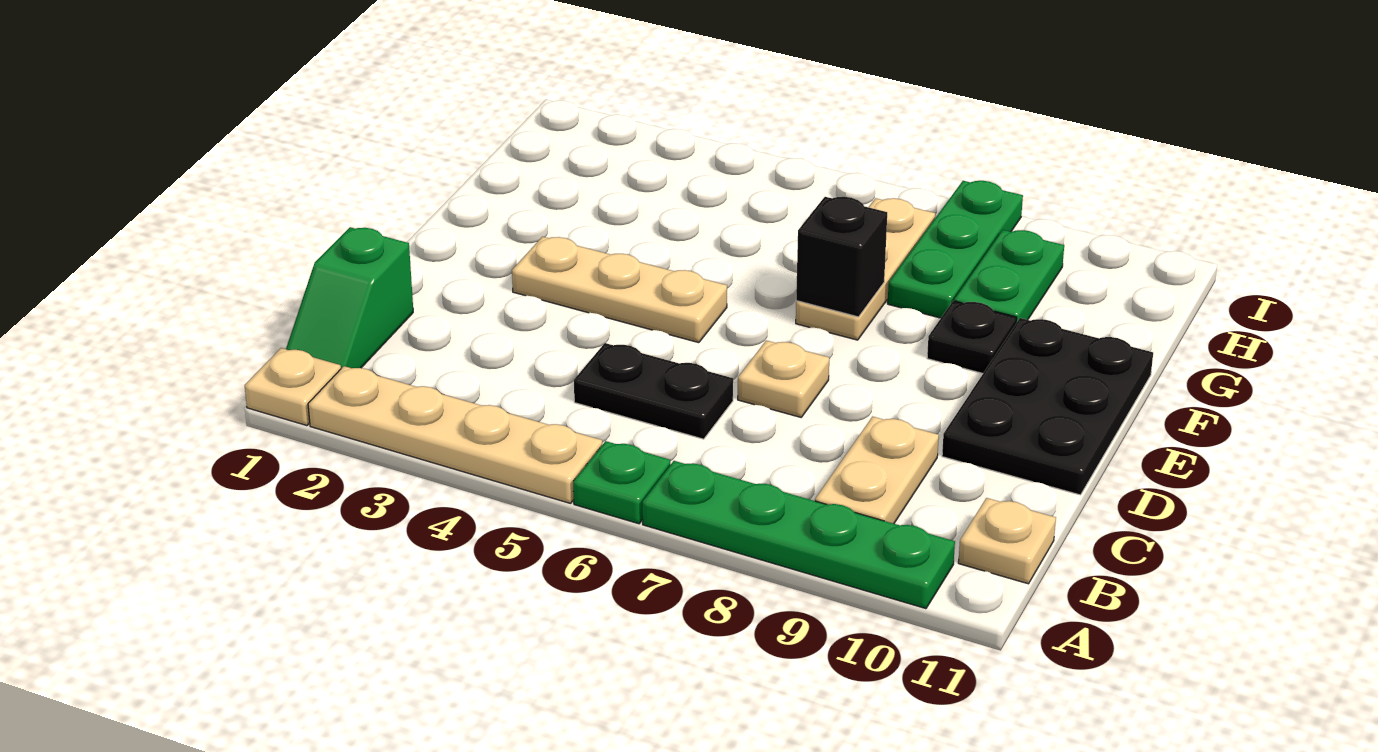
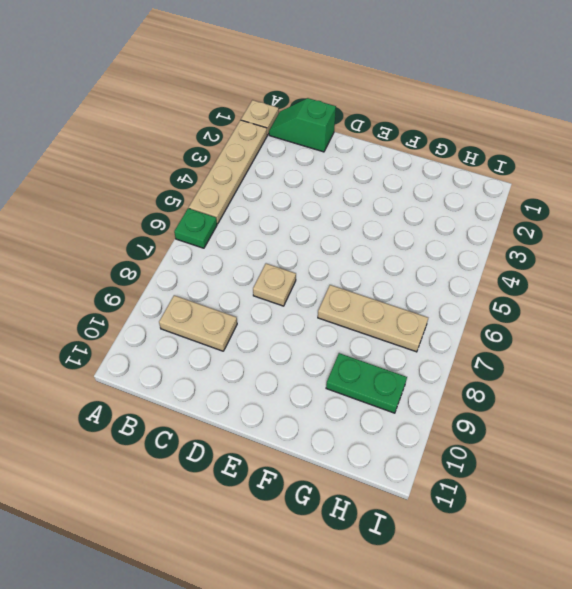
none -> green 1x4 plate [642,461,955,609]
none -> tan 1x1 plate [958,498,1056,584]
none -> black 1x2 plate [574,343,733,439]

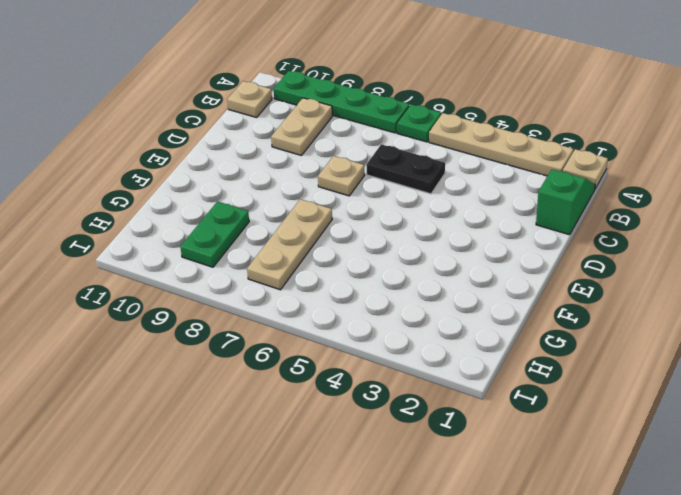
none -> black 2x3 plate [942,318,1153,495]
none -> tan 1x3 plate [512,237,727,343]
none -> black 1x1 plate [927,301,1017,373]

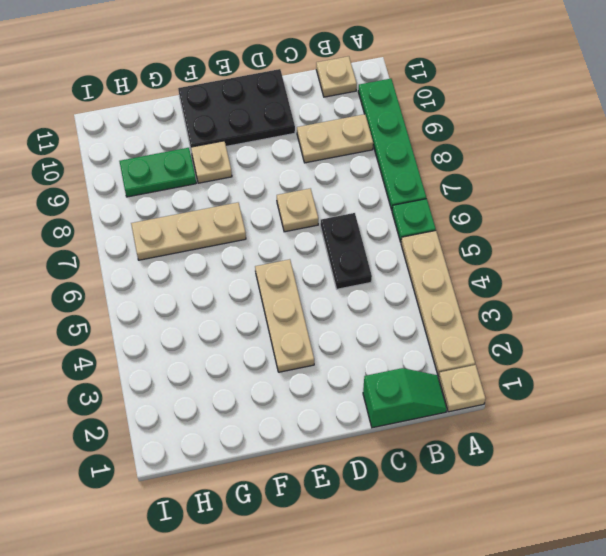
tan 1x1 plate [191,141,232,183] -> black 1x1 plate [927,301,1017,373]
none -> green 1x3 plate [888,181,1023,318]
none -> black 1x1 brick [796,197,887,317]

